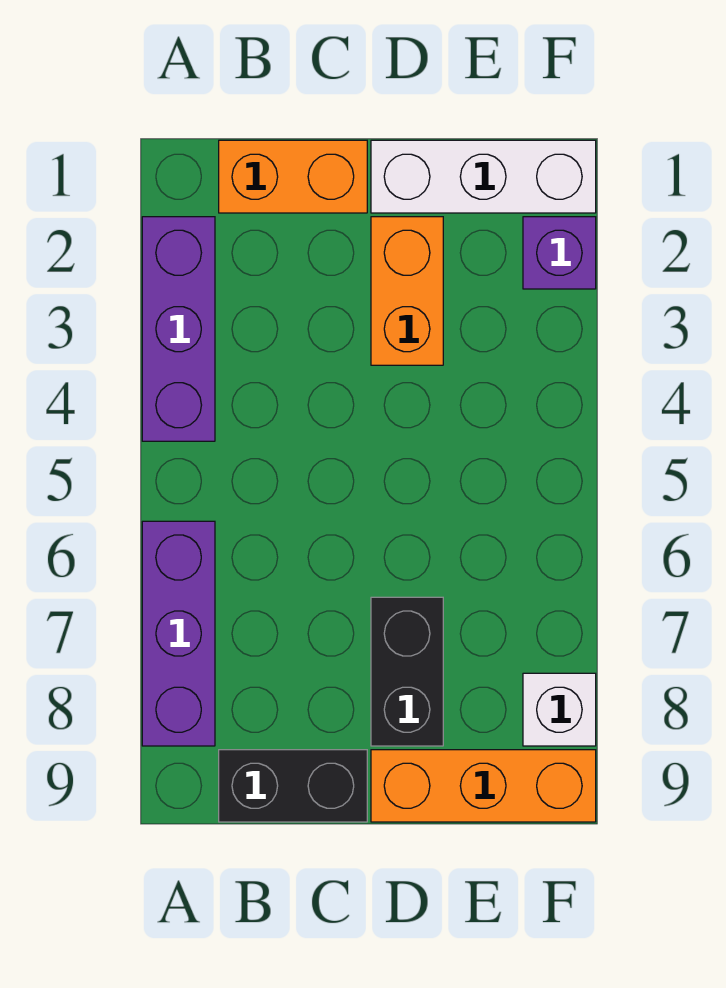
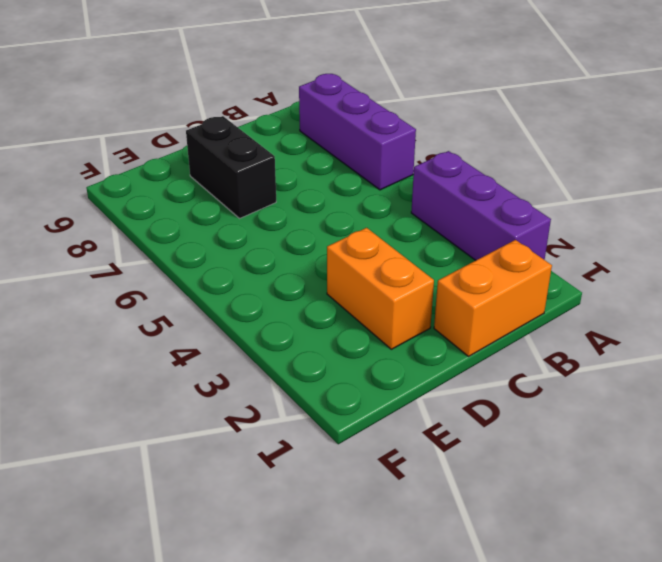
none -> black 1x2 brick [219,750,367,822]
none -> white 1x3 brick [371,140,596,213]

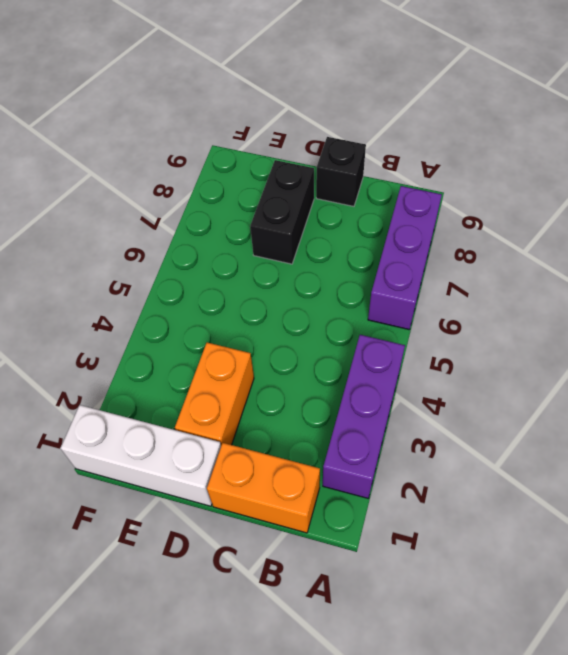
black 1x1 brick [316,137,366,206] -> black 1x2 brick [219,750,367,822]
none -> orange 1x3 brick [371,750,596,822]
none -> purple 1x1 brick [523,217,596,289]

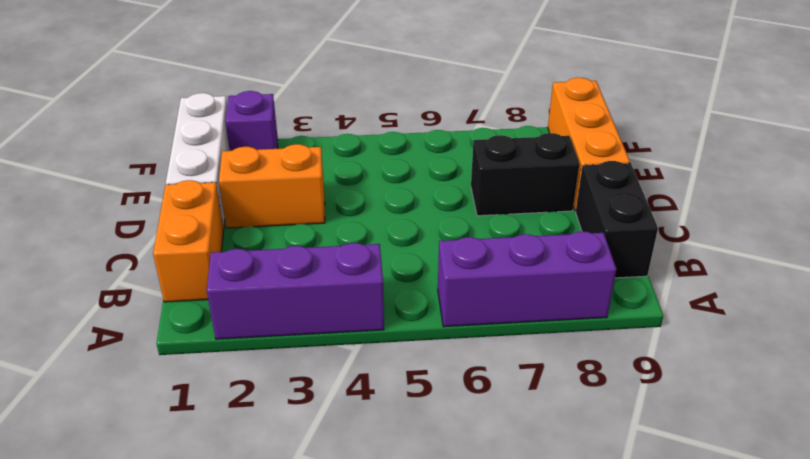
none -> white 1x1 brick [523,673,596,746]

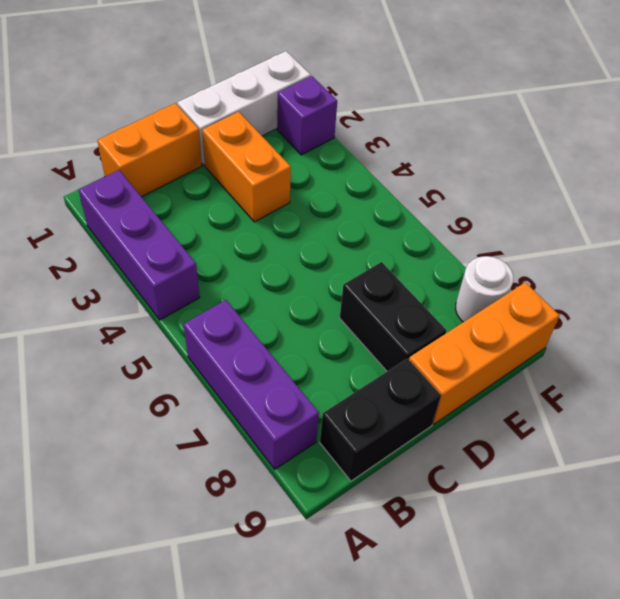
white 1x1 round brick [455,256,513,322] -> white 1x1 brick [523,673,596,746]

